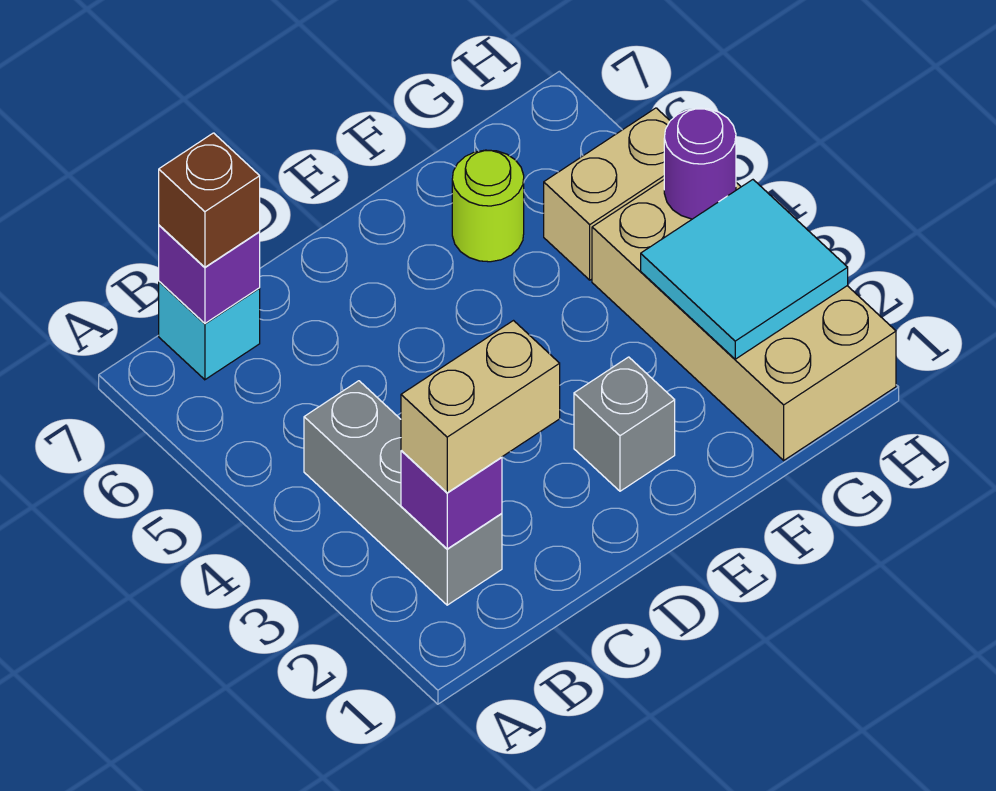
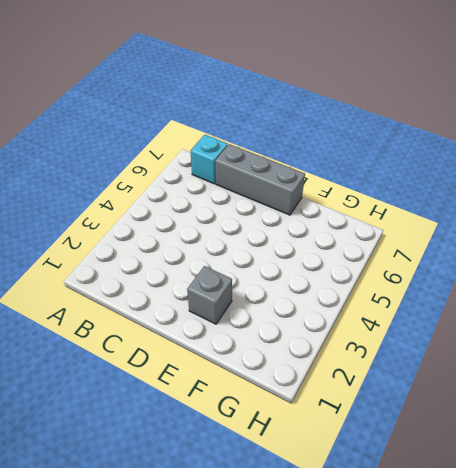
grey 1x3 brick [215,144,305,215] -> grey 1x3 brick turned to [304,381,502,605]
none -> lime 1x1 round brick [452,150,524,262]
none -> tan 2x4 brick [592,180,896,460]
none -> tan 1x2 brick [544,108,670,280]

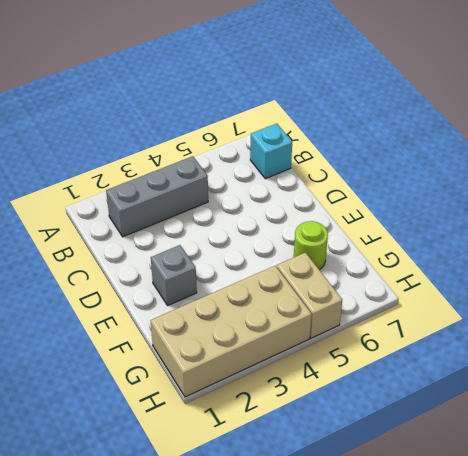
none -> purple 1x1 brick [401,450,502,549]
none -> purple 1x1 brick [159,225,260,323]
none -> cyan 2x2 tile [641,180,848,359]

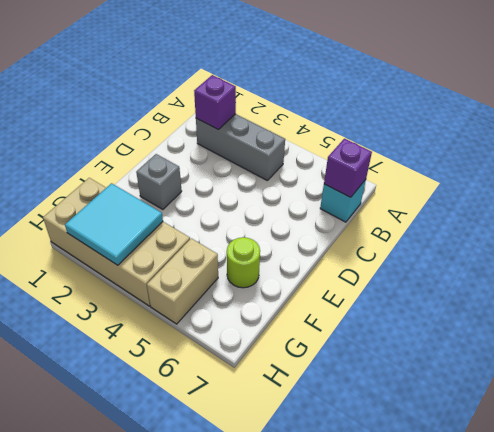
none -> purple 1x1 round brick [664,108,736,219]
none -> tan 1x2 brick [401,321,560,493]
none -> brown 1x1 brick [159,133,260,267]

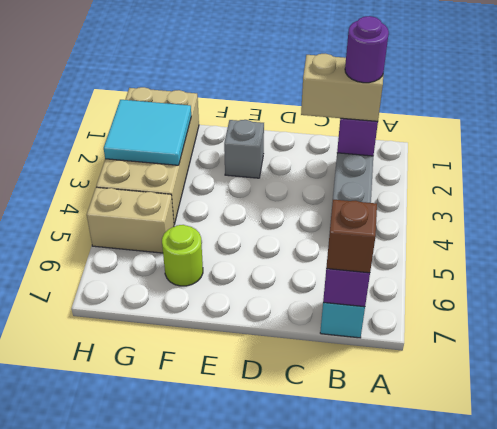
purple 1x1 round brick [345,16,389,83] -> purple 1x1 round brick moved to [664,108,736,219]

